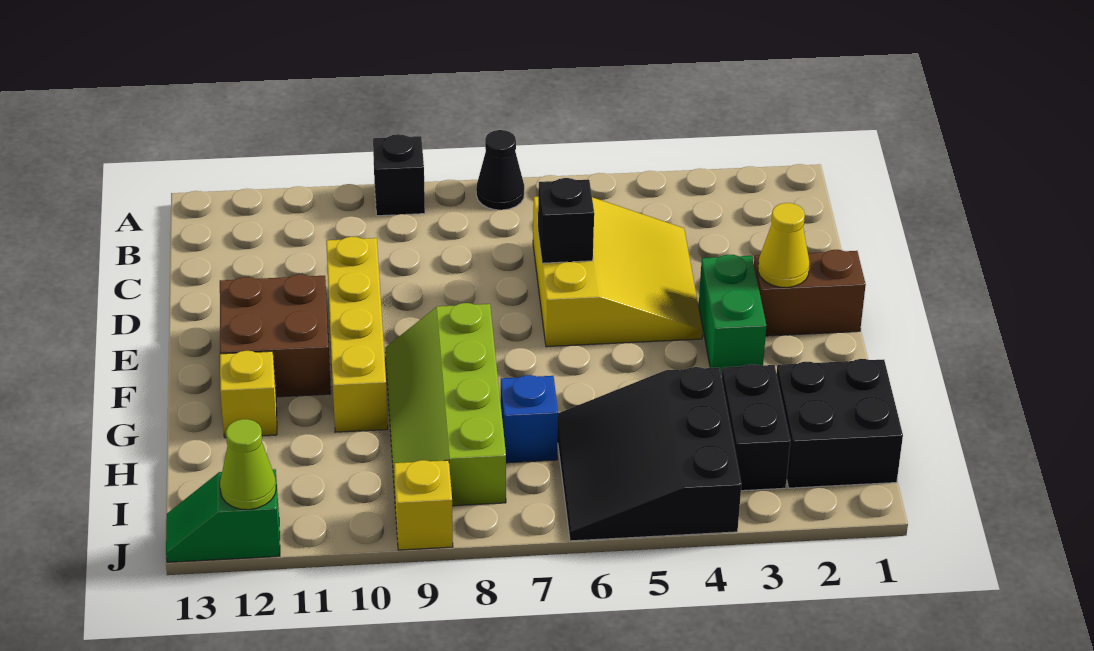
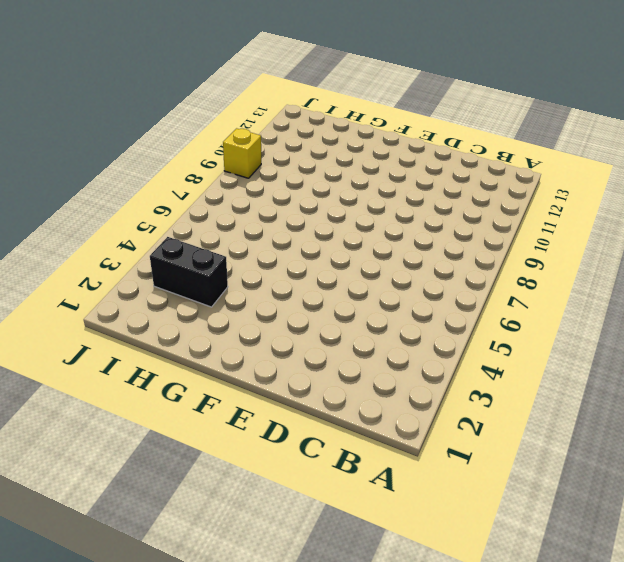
none -> black 1x1 cone [476,130,524,210]
none -> black 1x1 brick [373,134,425,216]
none -> yellow 3x3 slope [533,197,703,347]

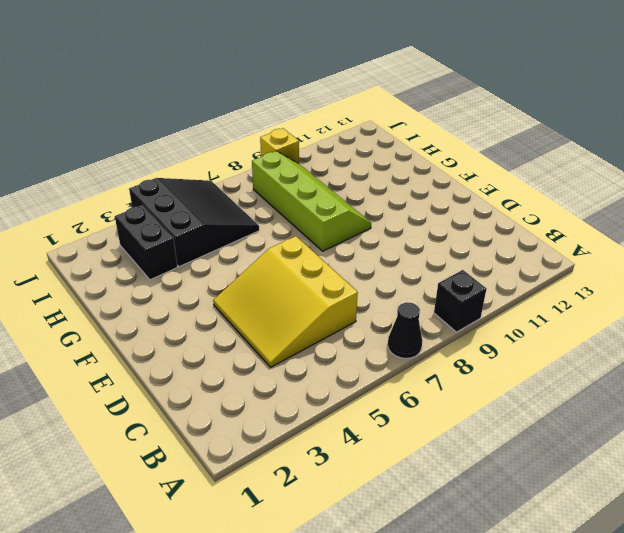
none -> yellow 1x4 brick [326,237,388,432]
none -> brown 1x2 brick [754,250,866,336]
none -> green 1x2 brick [699,255,766,375]

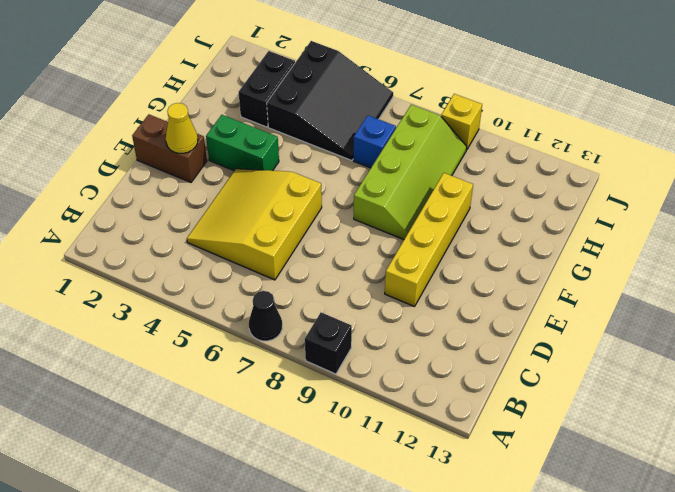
green 1x2 brick [206,115,279,171] -> green 1x2 brick turned to [699,255,766,375]
none -> brown 2x2 brick [220,274,331,397]
none -> yellow 1x1 brick [220,351,277,438]
none -> black 2x2 brick [776,359,903,488]

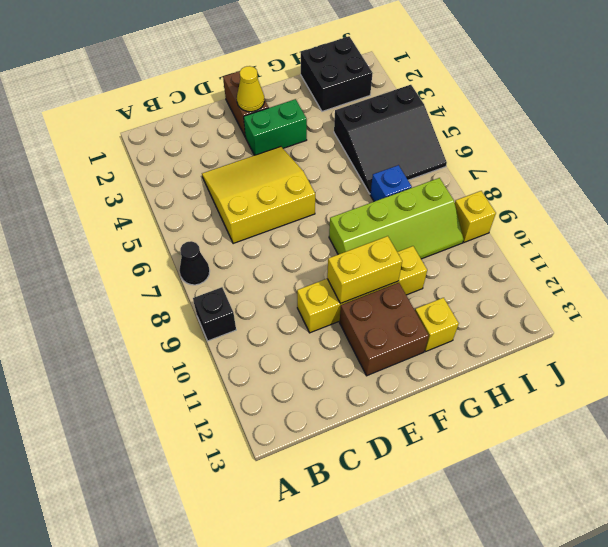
yellow 1x2 brick [327,236,402,304] -> none
none -> black 1x2 brick [722,364,790,491]
none -> green 1x2 slope [166,469,280,562]
none -> black 1x1 brick [538,178,594,263]

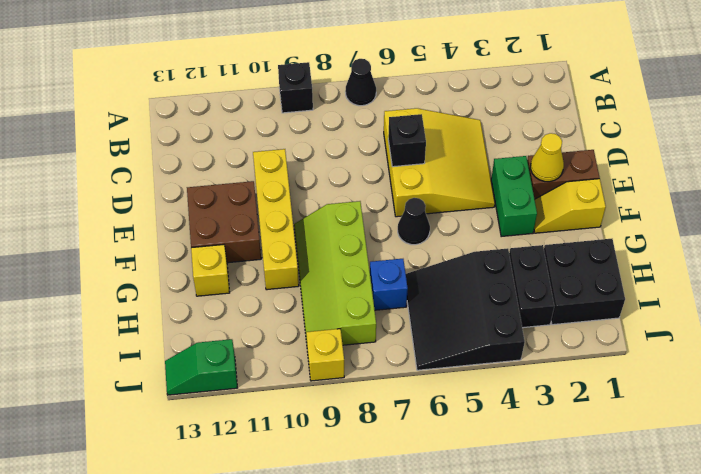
yellow 1x2 slope [534,179,606,233] -> none
black 1x1 cone [398,198,430,245] -> none
none -> lime 1x1 cone [220,419,276,510]

